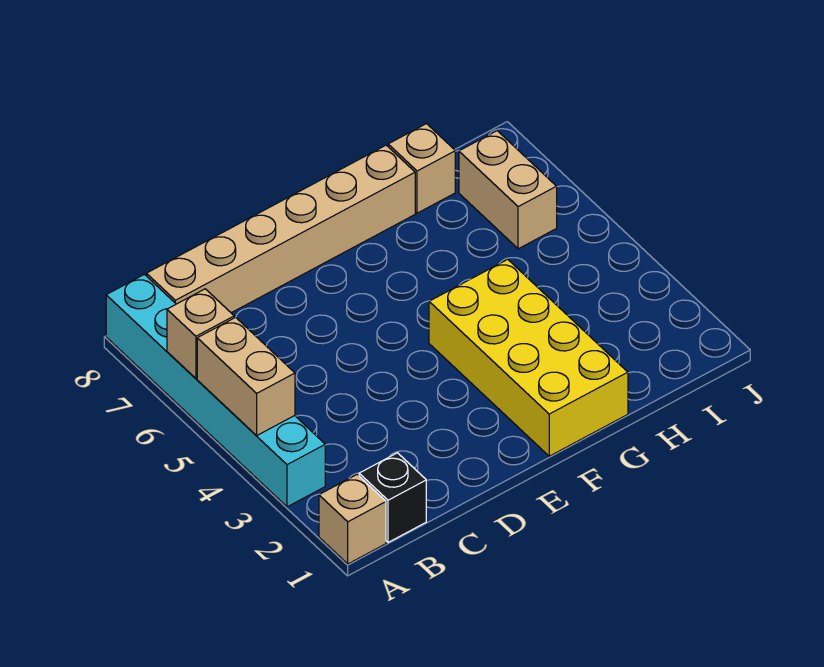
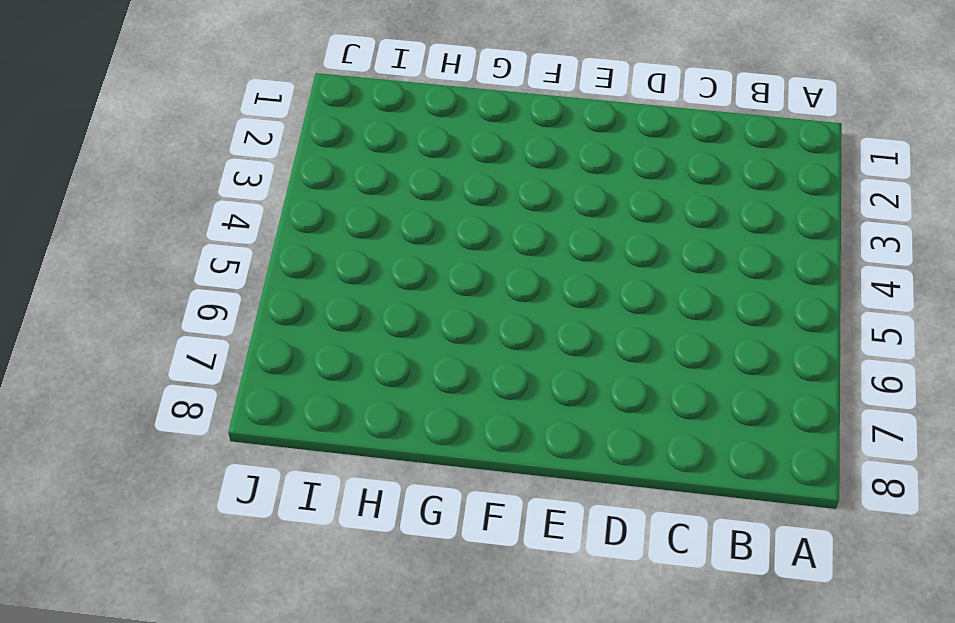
none -> tan 1x1 brick [319,475,386,564]
none -> cyan 1x6 brick [106,274,325,507]

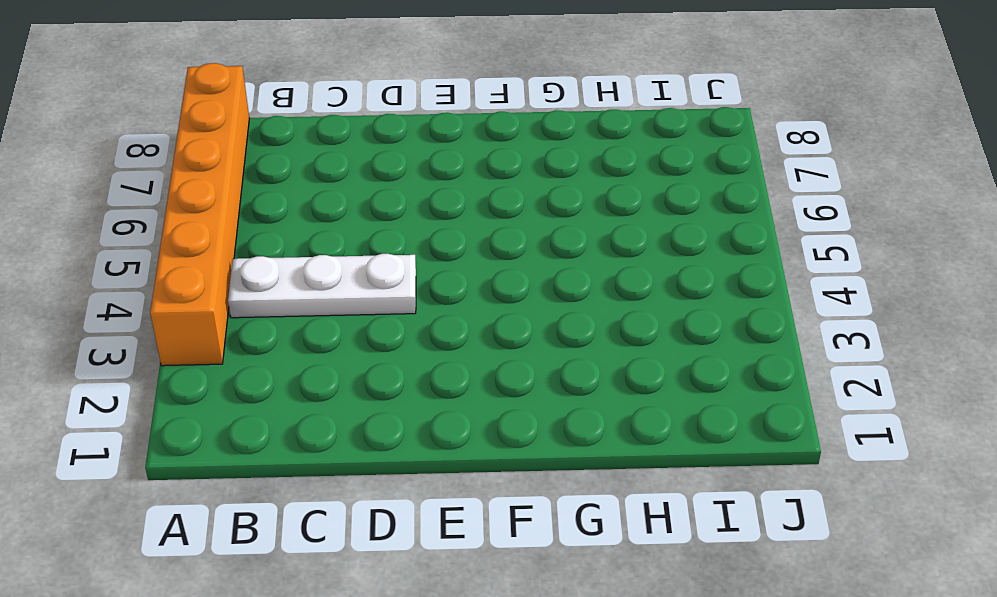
orange 1x6 brick [150,63,249,366] -> cyan 1x6 brick [106,274,325,507]
white 1x3 plate [228,254,416,318] -> none
none -> tan 1x1 brick [319,475,386,564]
none -> black 1x1 brick [359,453,426,542]

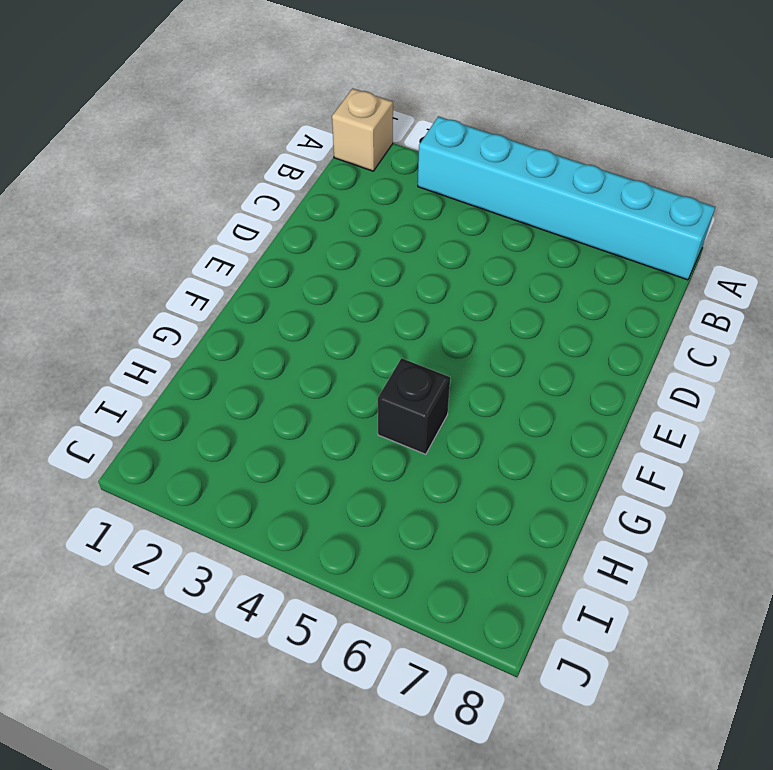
black 1x1 brick [378,358,450,454] -> black 1x1 brick moved to [359,453,426,542]
none -> tan 1x6 brick [146,145,415,313]
none -> yellow 2x4 brick [429,259,628,456]

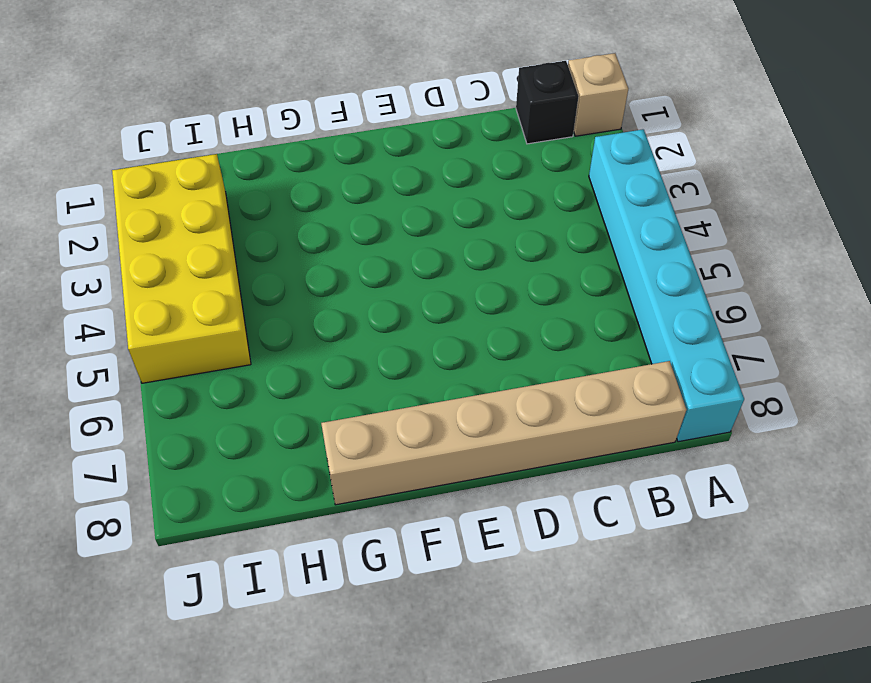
yellow 2x4 brick [112,154,251,383] -> yellow 2x4 brick moved to [429,259,628,456]
none -> tan 1x1 brick [388,124,455,213]
none -> tan 1x2 brick [459,131,557,249]

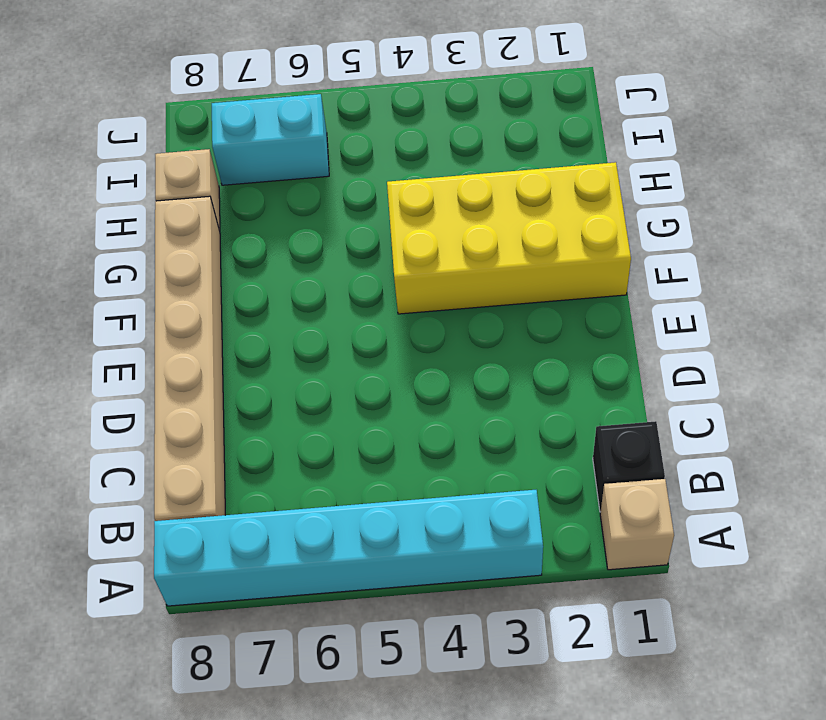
cyan 1x2 brick [212,94,329,185] -> tan 1x2 brick [459,131,557,249]
none -> tan 1x2 brick [197,317,295,436]
none -> tan 1x1 brick [167,289,234,378]

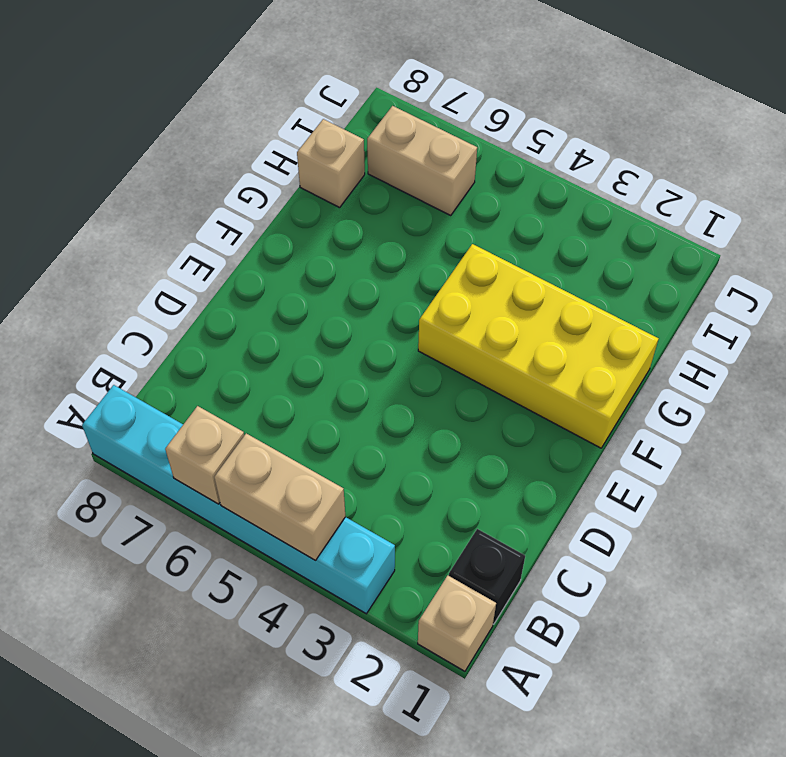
none -> tan 1x6 brick [146,145,415,313]

